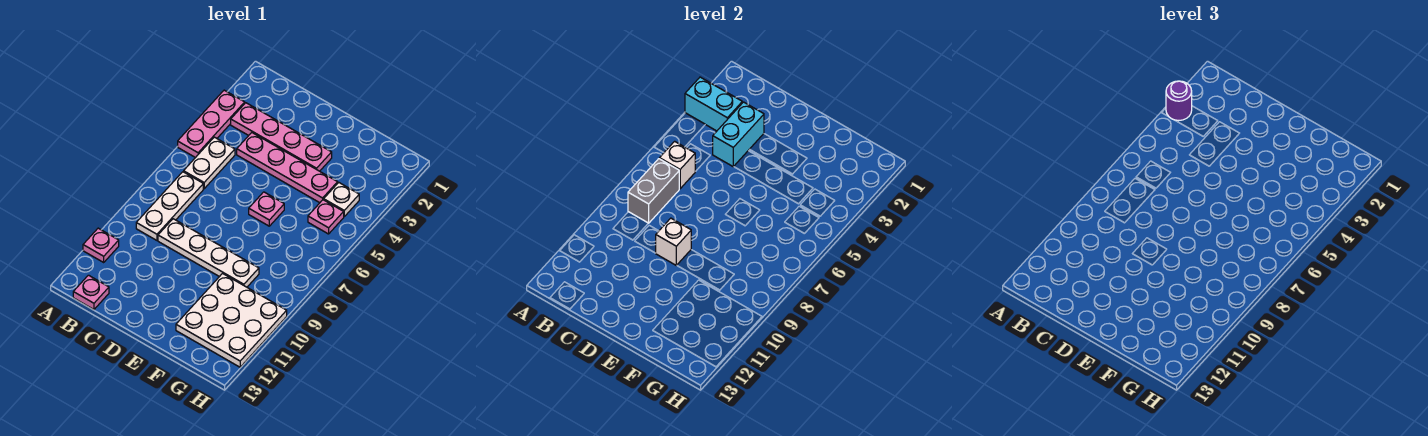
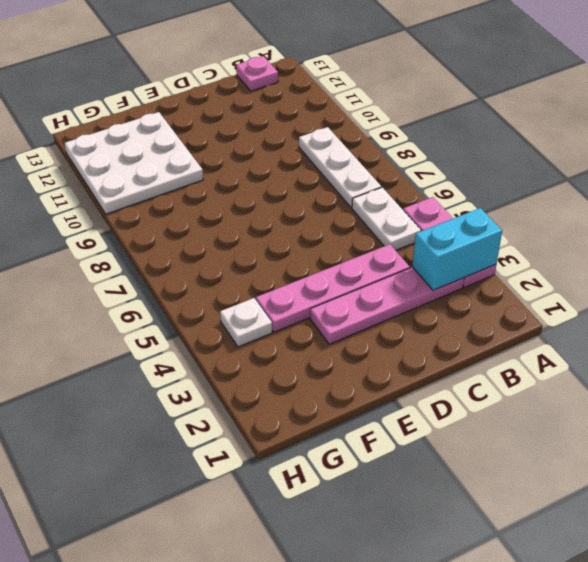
none -> pink 1x1 plate [83,228,119,262]
none -> white 1x4 plate [158,219,259,287]
none -> pink 1x1 plate [249,192,284,226]

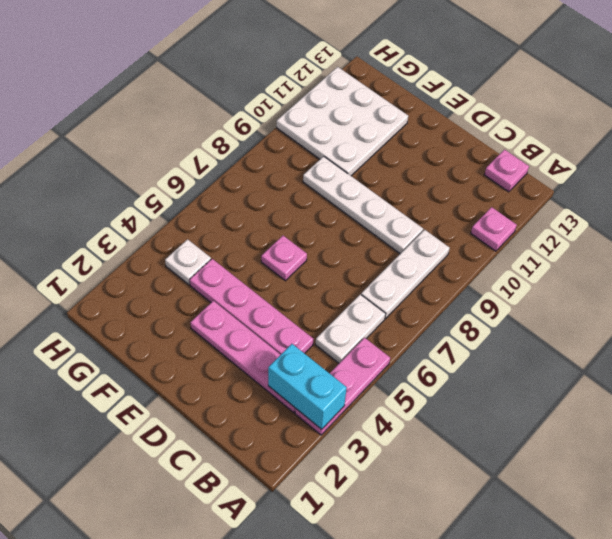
none -> pink 1x1 plate [308,200,344,234]
none -> white 1x1 brick [660,141,695,189]
none -> grey 1x2 brick [628,159,679,223]

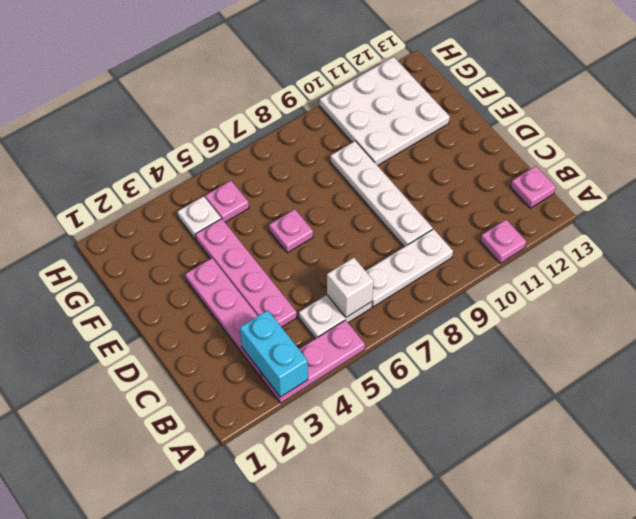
none -> grey 1x2 brick [628,159,679,223]
none -> cyan 1x2 brick [713,102,764,167]
none -> white 1x1 brick [656,218,691,265]

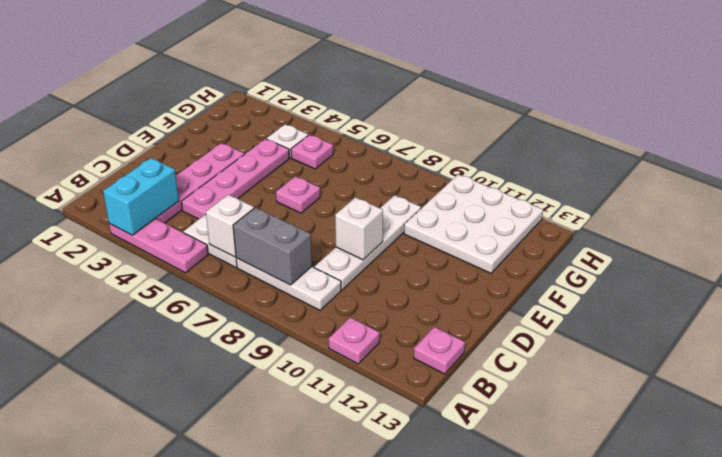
none -> cyan 1x2 brick [713,102,764,167]
none -> purple 1x1 round brick [1166,81,1192,120]

